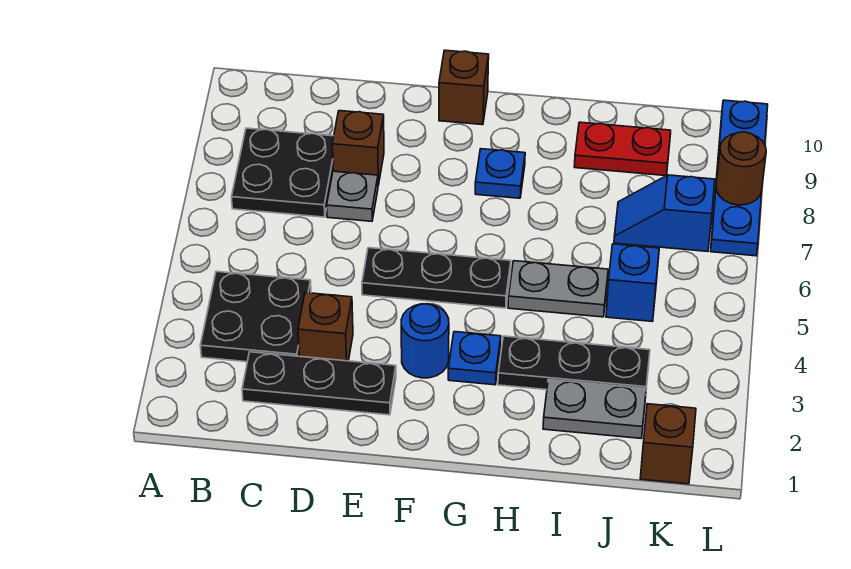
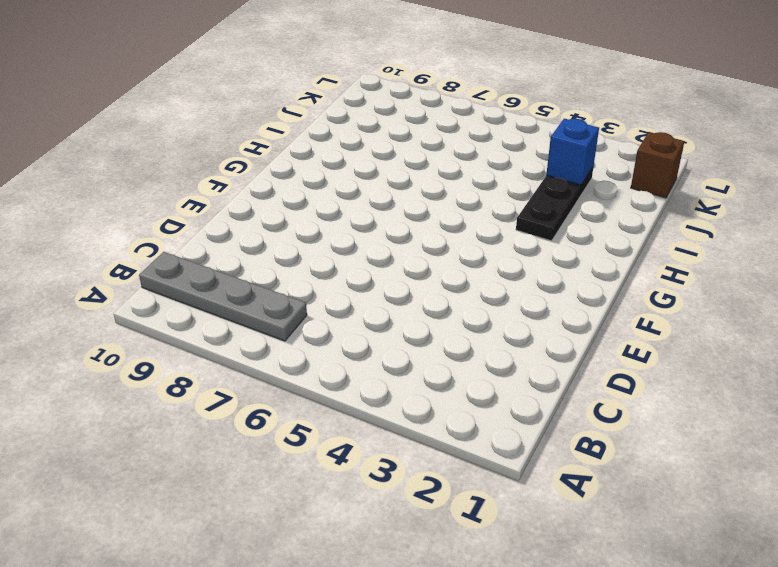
grey 1x4 plate [139,252,307,341] -> black 2x2 plate [232,128,334,217]
blue 1x1 brick [546,119,599,185] -> blue 1x1 brick moved to [606,244,659,322]
none -> black 2x2 plate [200,271,311,362]
none -> black 1x3 plate [242,352,396,415]
none -> brown 1x1 brick [298,293,353,361]

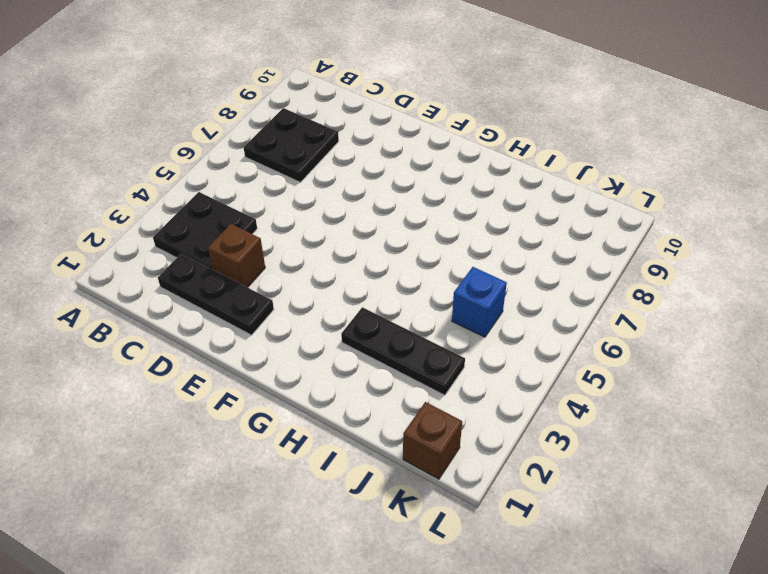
none -> grey 1x1 plate [327,171,378,221]
none -> brown 1x1 brick [332,111,384,185]
none -> black 1x3 plate [362,248,511,308]

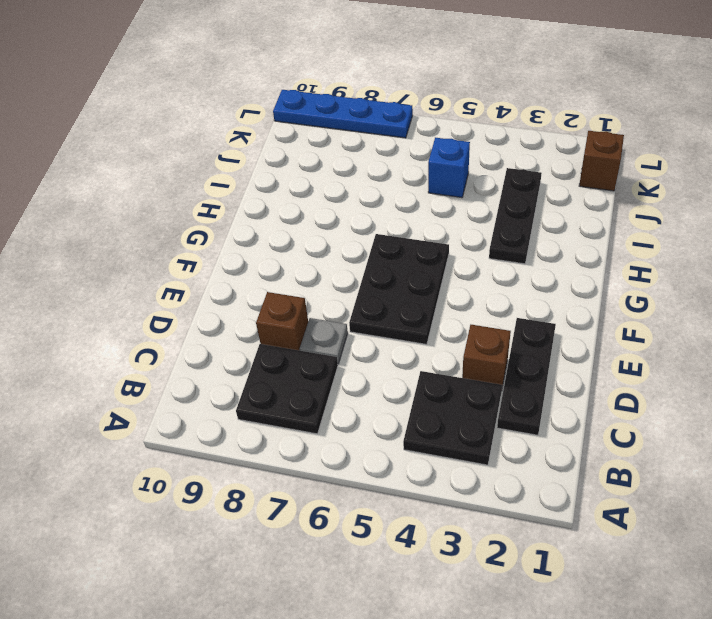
black 2x3 plate [349,234,449,344] -> black 1x3 plate [362,248,511,308]
none -> blue 1x1 round brick [401,304,449,378]
none -> brown 1x1 brick [439,50,489,125]
none -> blue 1x1 plate [448,332,501,385]

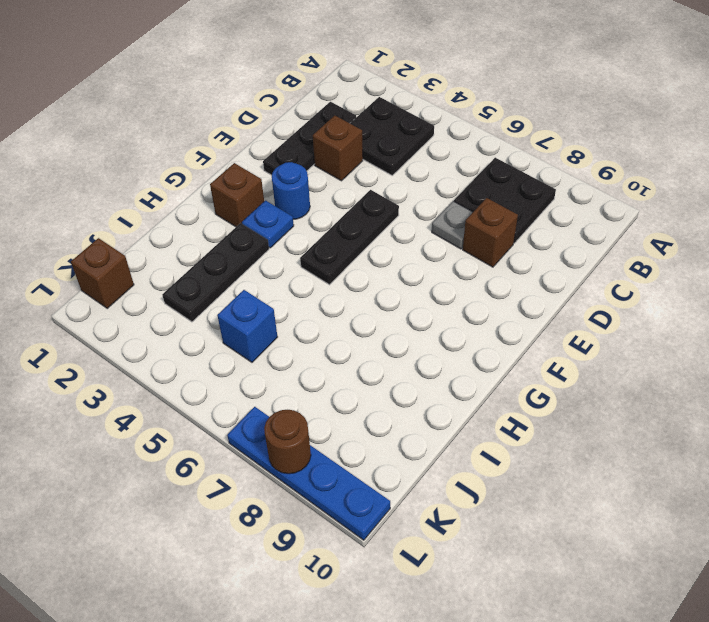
brown 1x1 brick [210,163,264,227] -> brown 1x1 brick moved to [439,50,489,125]
none -> blue 1x1 plate [475,149,525,198]
none -> grey 1x2 plate [508,261,608,317]
none -> grey 1x2 plate [543,380,646,438]

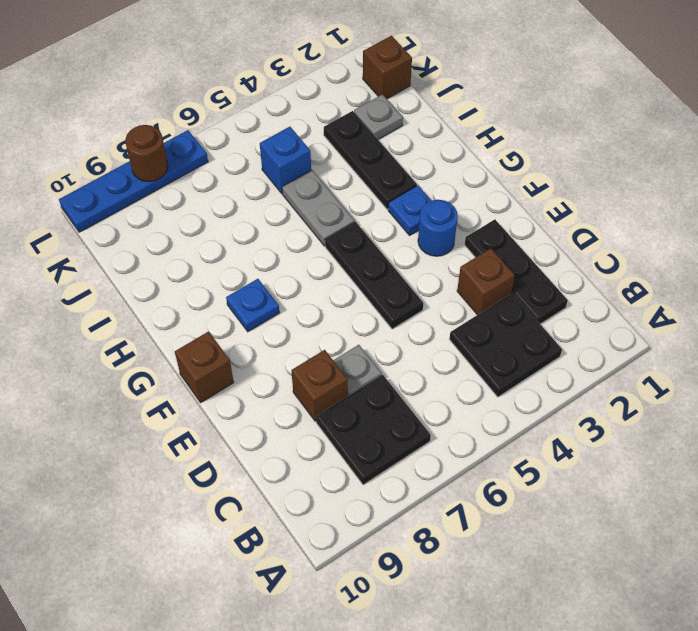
grey 1x1 plate [354,94,403,139] -> grey 1x2 plate [543,380,646,438]
none -> red 1x2 plate [574,122,671,176]
none -> blue 1x2 slope [614,175,715,252]

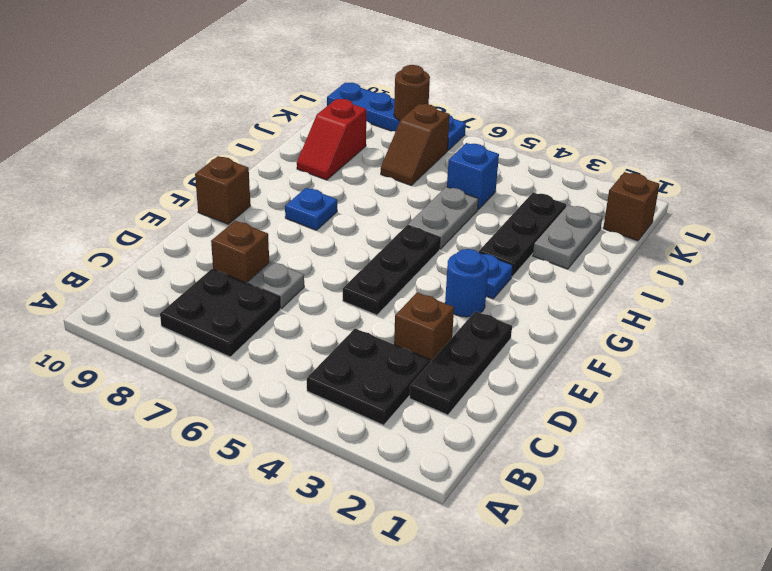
red 1x2 slope [297,99,366,180] -> red 1x2 plate [574,122,671,176]
brown 1x2 slope [381,104,450,185] -> blue 1x2 slope [614,175,715,252]

